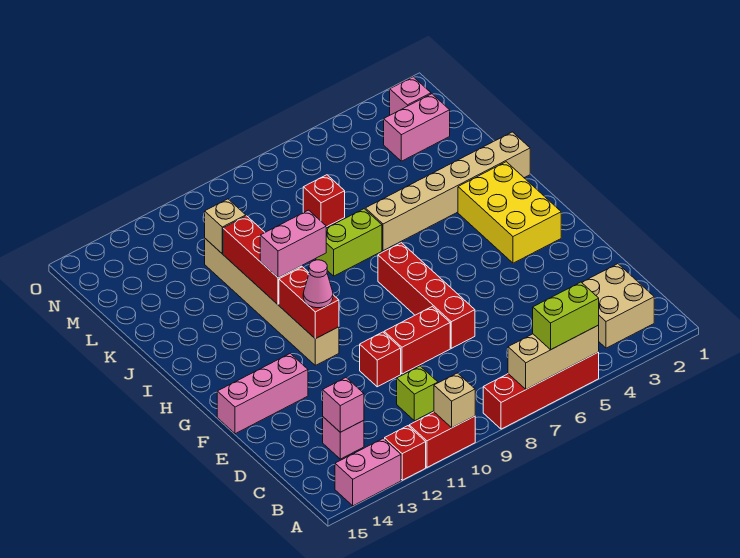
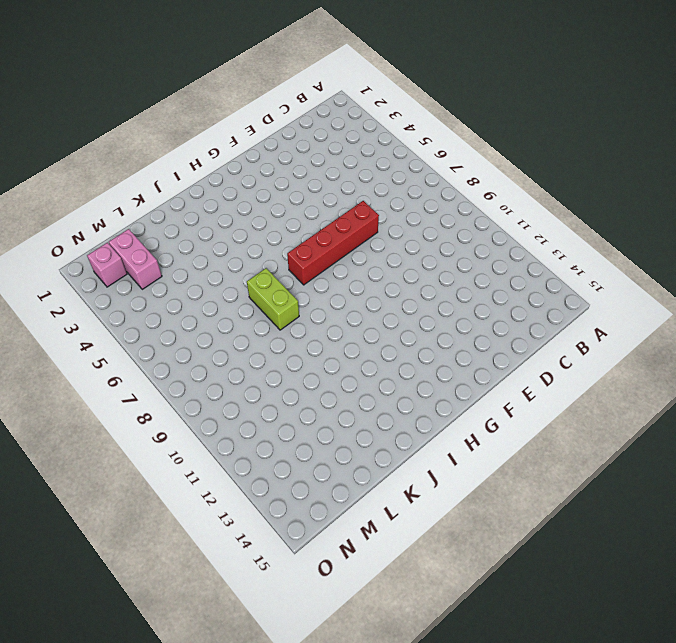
none -> red 1x4 brick [483,352,599,429]
none -> red 1x2 brick [409,412,475,467]
none -> red 1x1 brick [385,426,426,480]

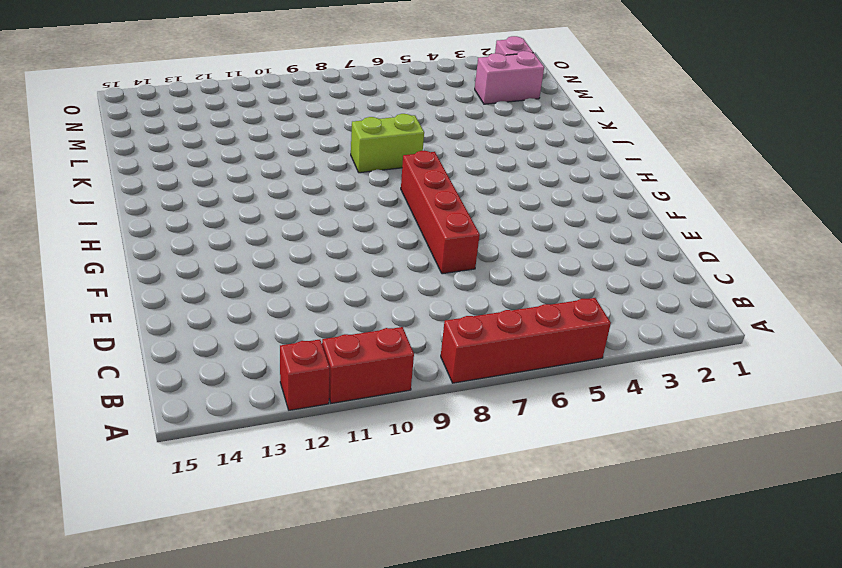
none -> pink 1x2 brick [335,438,401,506]
none -> tan 2x2 brick [582,264,654,348]
none -> lime 1x1 brick [397,366,438,421]

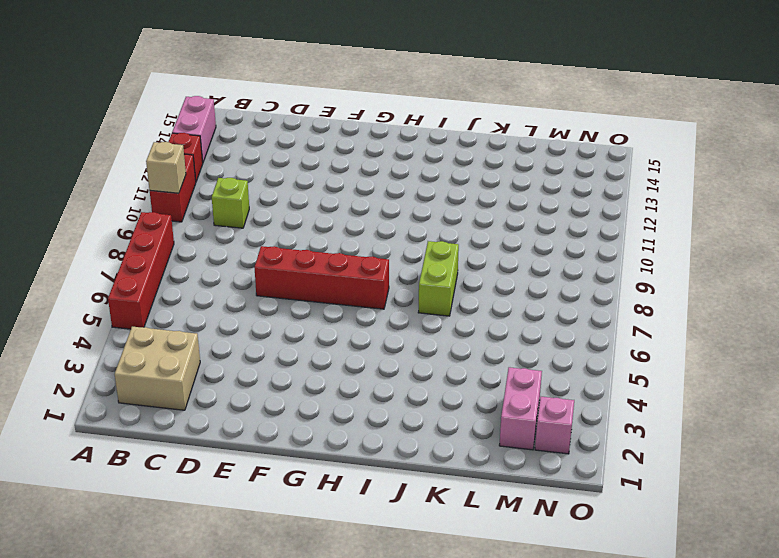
none -> pink 1x1 brick [323,417,364,459]
none -> red 1x2 brick [384,306,450,374]
none -> red 1x1 brick [360,332,401,387]

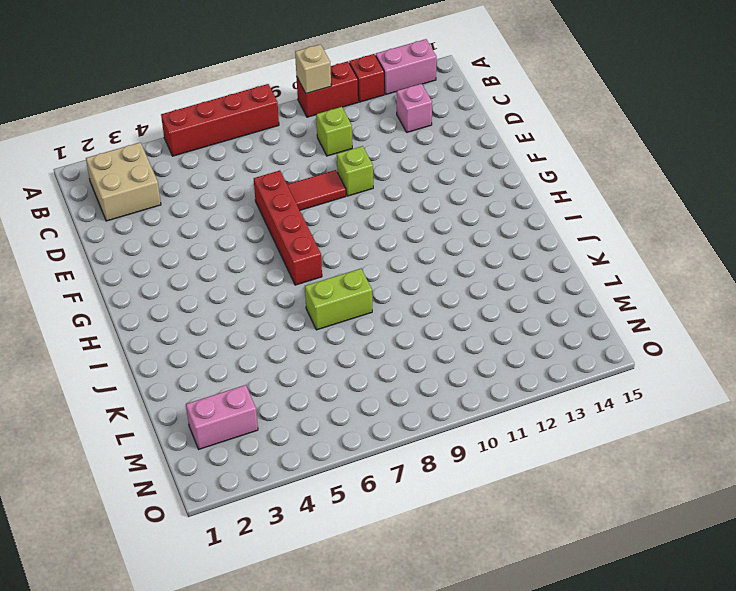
red 1x2 tile [287,170,346,210] -> red 1x2 brick [384,306,450,374]
lime 1x1 brick [337,146,373,196] -> red 1x1 brick [360,332,401,387]
none -> pink 1x3 brick [217,353,308,434]
none -> yellow 2x3 brick [458,162,561,263]
none -> tan 1x6 brick [205,239,339,365]

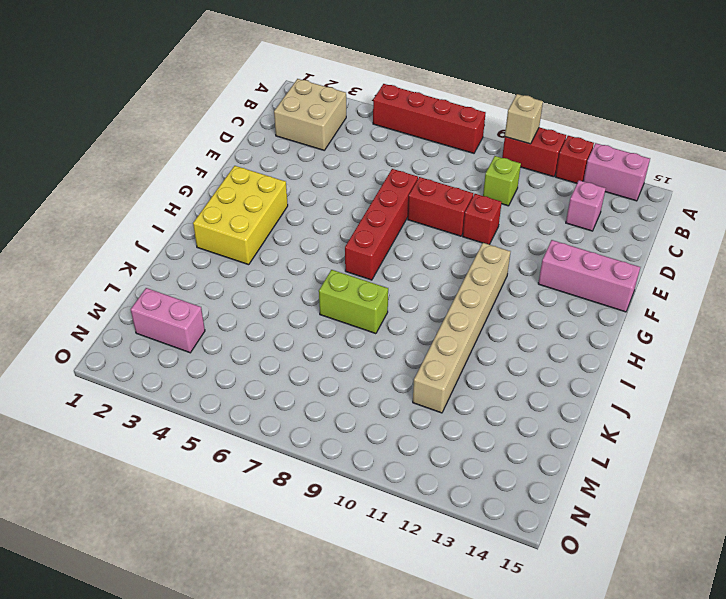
none -> tan 1x6 brick [365,132,530,251]
none -> red 1x1 brick [303,175,345,227]
none -> pink 1x1 brick [390,77,431,115]

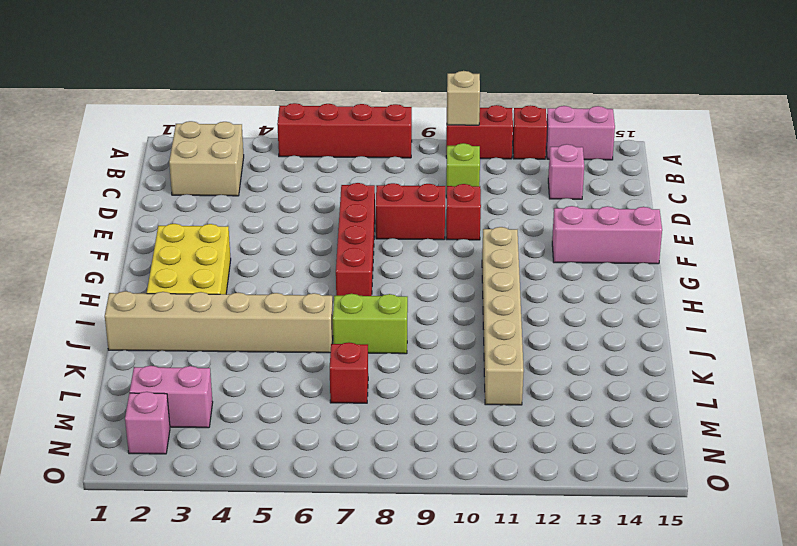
none -> tan 1x3 brick [508,325,599,389]
none -> pink 1x1 brick [323,378,364,432]
none -> red 1x2 brick [279,267,339,339]

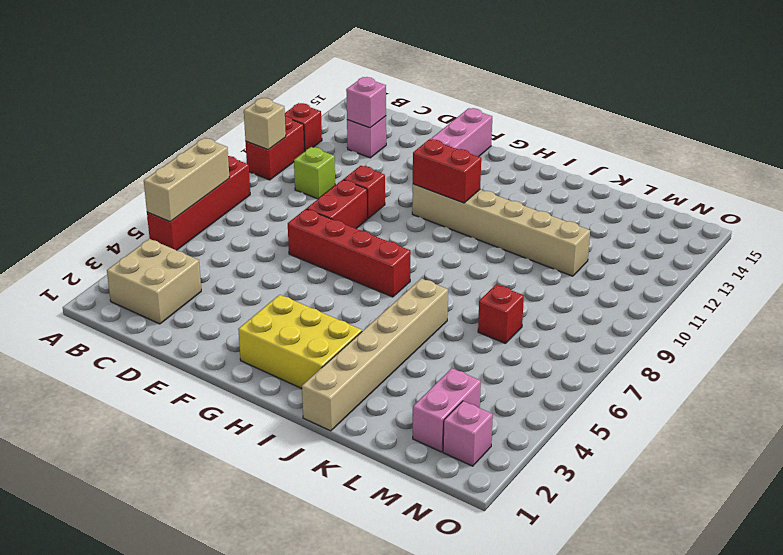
none -> pink 1x2 brick [335,438,401,506]
none -> lime 1x2 brick [316,209,382,276]
none -> red 1x3 brick [223,216,302,305]

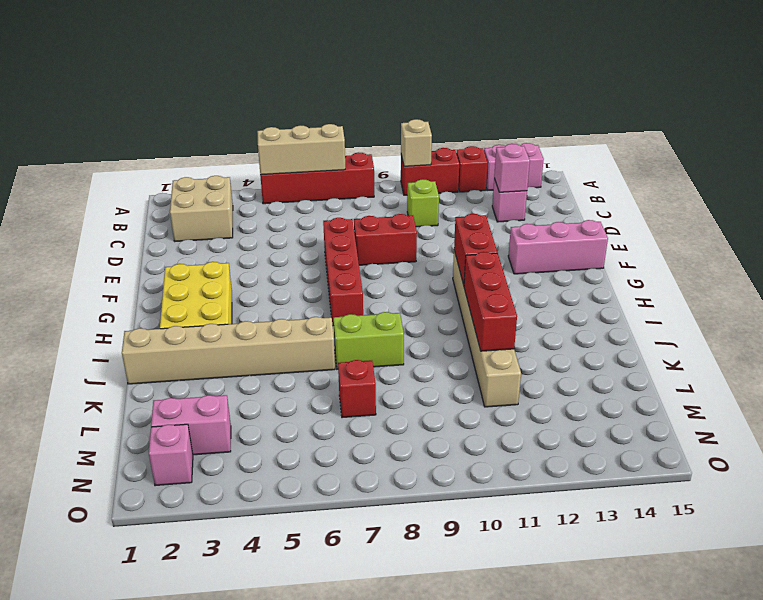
none -> red 1x1 brick [360,332,401,387]
none -> tan 1x1 brick [205,199,246,254]
none -> lime 1x2 brick [533,282,599,350]

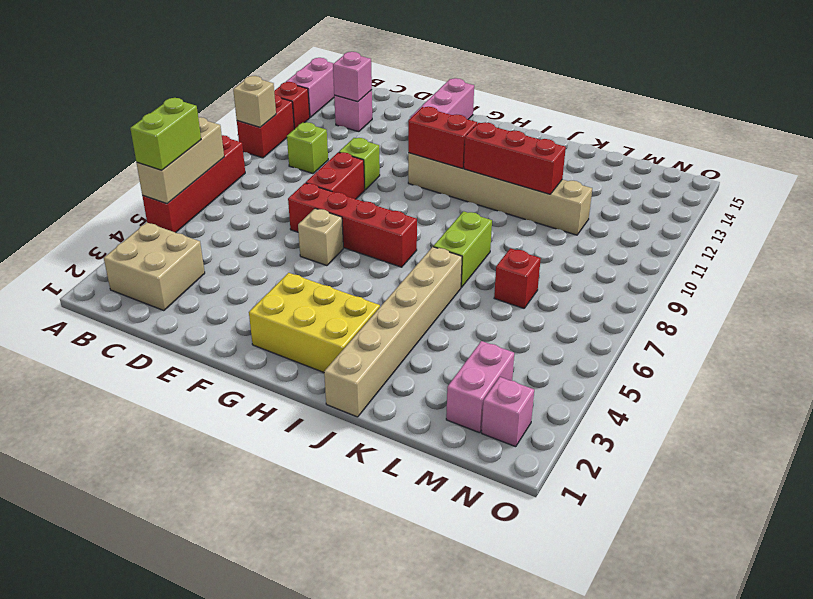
lime 1x1 brick [339,138,380,190] -> red 1x1 brick [360,332,401,387]
tan 1x1 brick [298,208,343,266] -> tan 1x1 brick moved to [205,199,246,254]
none -> pink 1x1 cone [303,260,333,308]
none -> pink 1x2 brick [260,210,326,278]

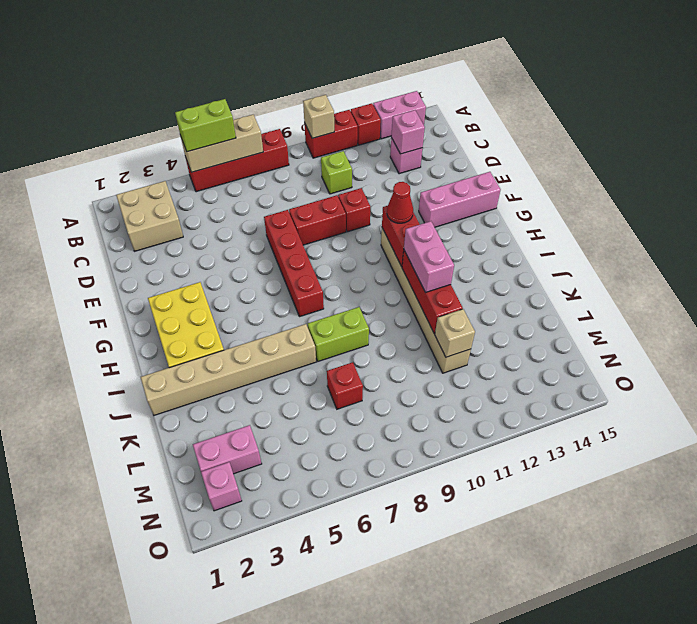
red 1x1 cone [387,182,413,223] -> pink 1x1 cone [303,260,333,308]
pink 1x2 brick [404,221,454,293] -> pink 1x2 brick turned to [260,210,326,278]

